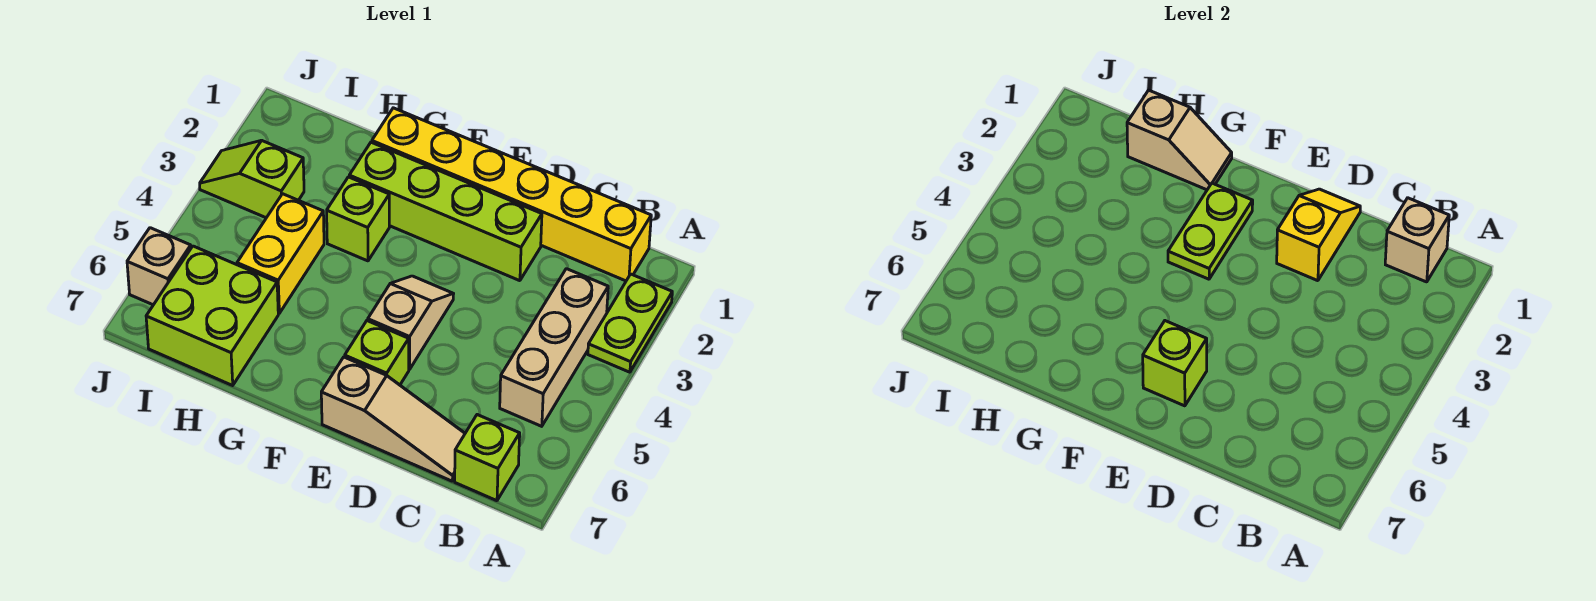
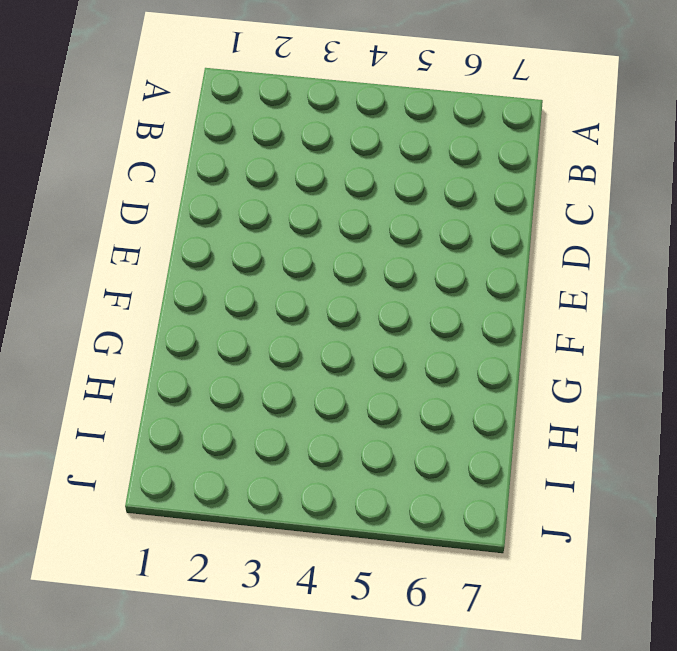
none -> lime 1x2 plate [588,274,672,372]
none -> yellow 1x6 brick [372,108,651,281]
none -> tan 1x3 brick [500,269,608,426]

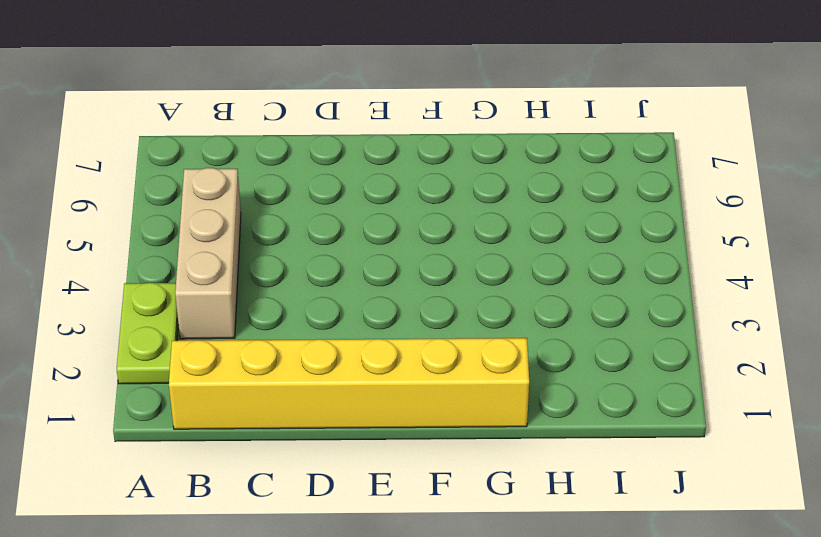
none -> lime 1x1 brick [455,415,520,501]
none -> tan 1x3 slope [321,357,465,481]
none -> lime 1x4 brick [349,142,542,281]

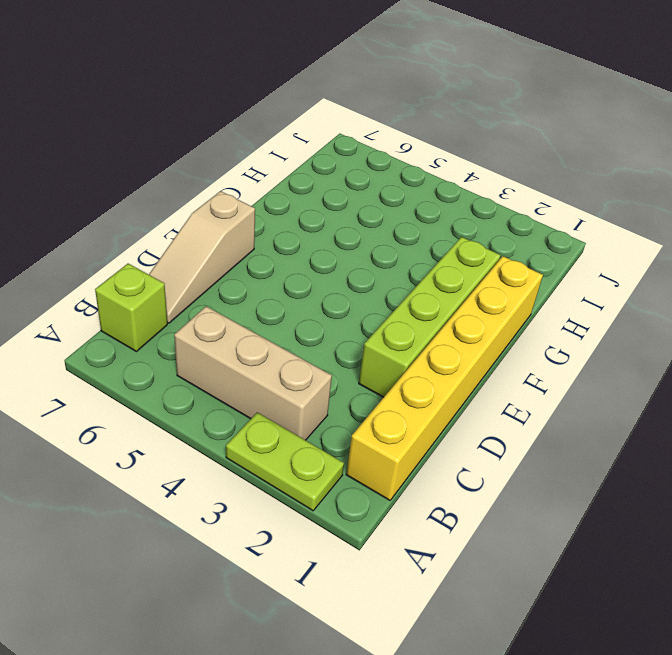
none -> tan 1x2 slope [368,276,453,369]
none -> lime 1x1 brick [345,321,409,385]
none -> lime 1x1 brick [327,177,389,261]

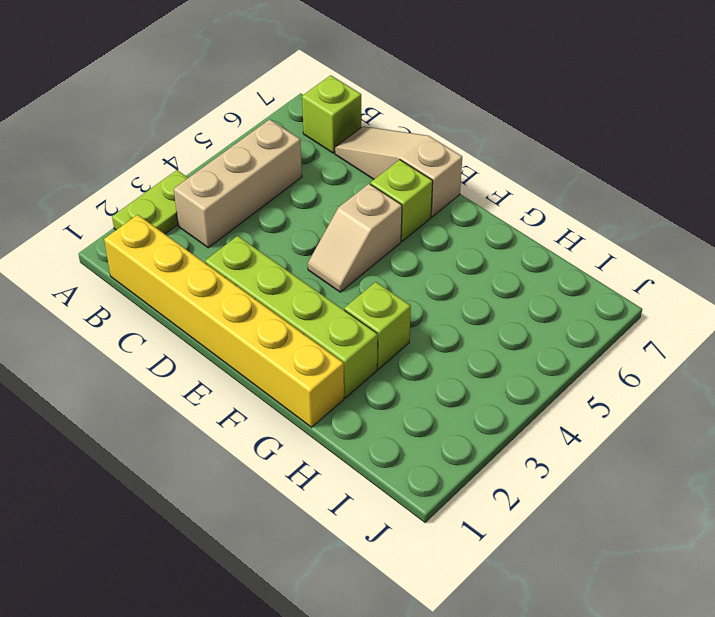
none -> yellow 1x2 brick [237,194,324,313]
none -> lime 2x2 brick [146,246,278,385]
none -> lime 1x2 slope [200,140,304,218]

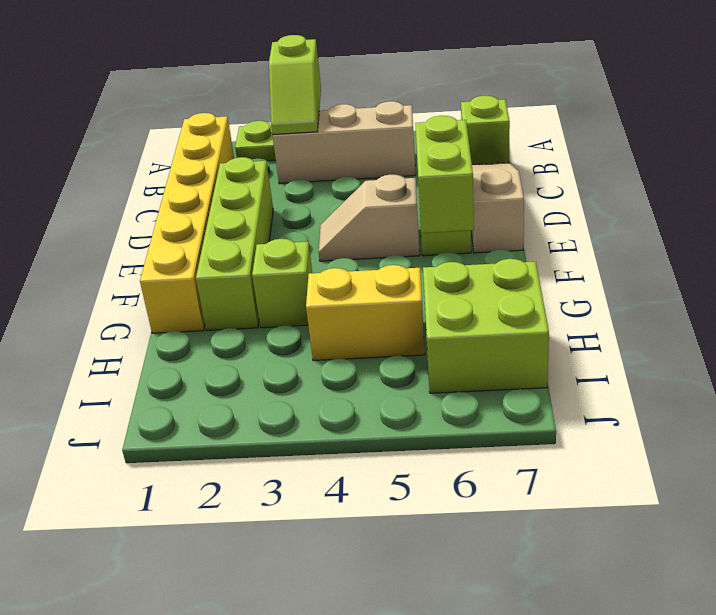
lime 1x2 slope [269,35,321,135] -> lime 1x2 slope moved to [200,140,304,218]
lime 1x2 brick [415,116,474,233] -> lime 1x1 brick [1143,321,1207,406]
none -> tan 1x1 brick [127,228,191,305]
none -> tan 1x1 brick [1385,198,1449,282]
none -> yellow 1x2 slope [1277,189,1360,281]

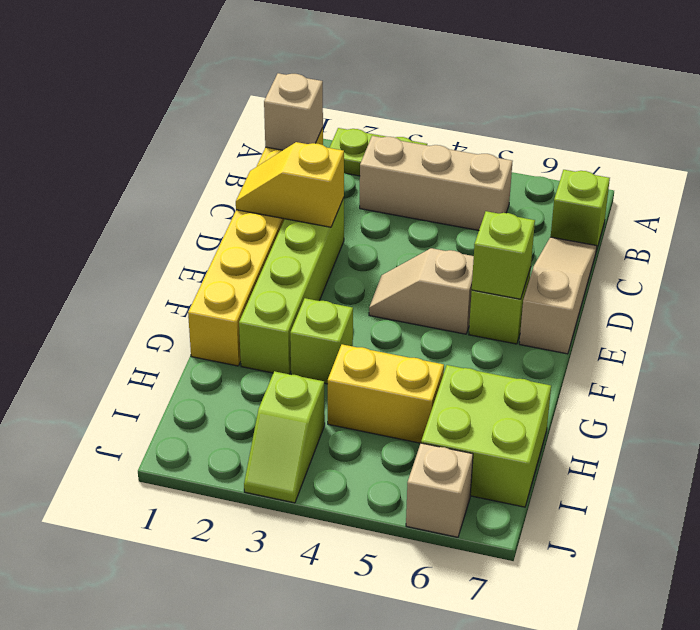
none -> lime 1x2 plate [1168,183,1253,279]
none -> tan 1x2 slope [1127,90,1232,190]

